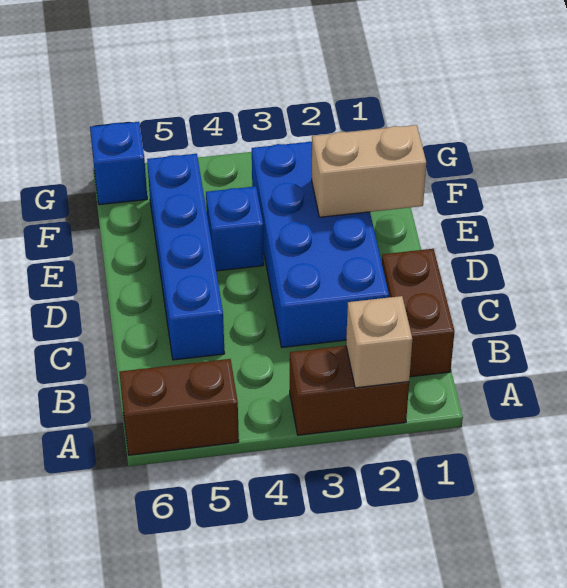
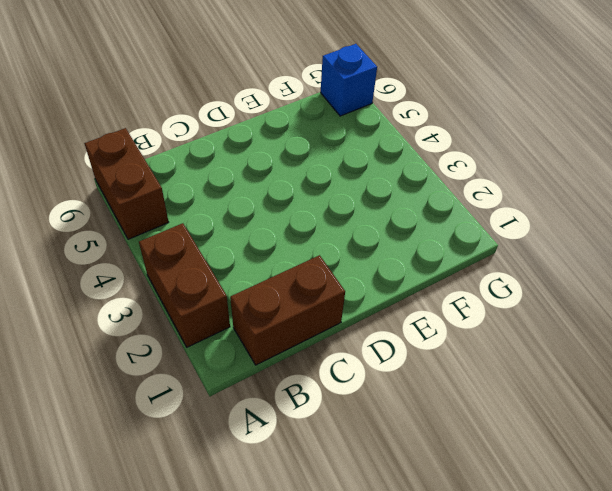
none -> blue 2x4 brick [252,142,389,347]
none -> blue 1x4 brick [147,154,225,360]

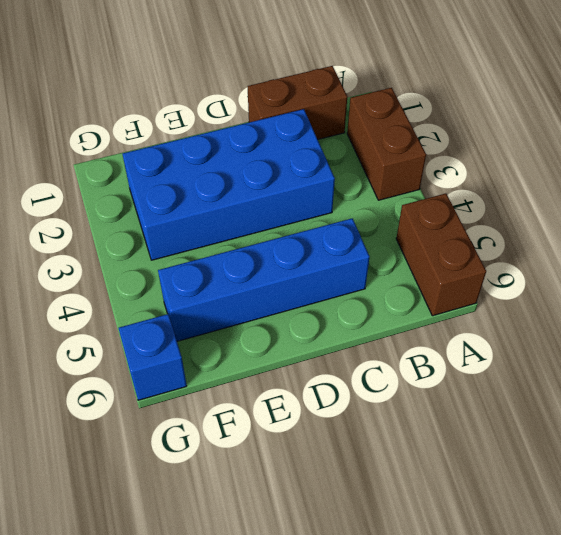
none -> blue 1x1 brick [206,186,264,271]
none -> tan 1x1 brick [346,296,412,388]

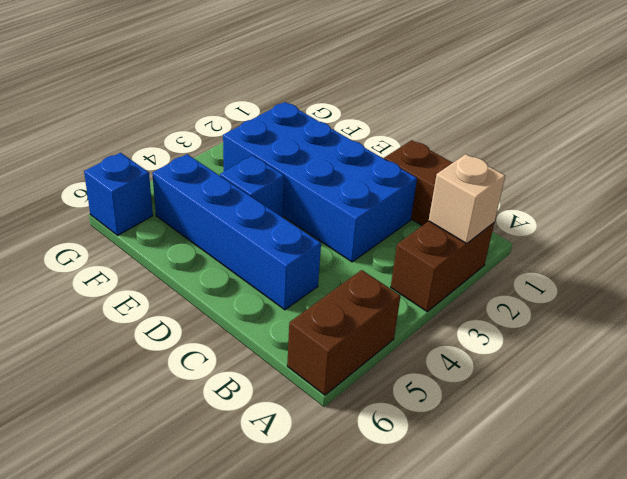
none -> tan 1x2 brick [312,125,426,217]

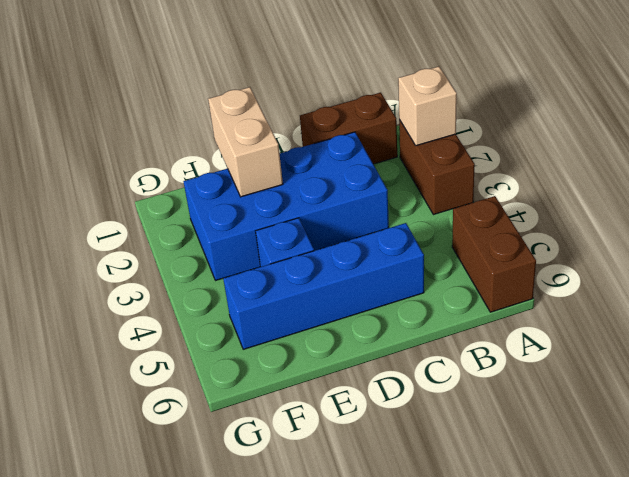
none -> blue 1x1 brick [90,122,147,205]

